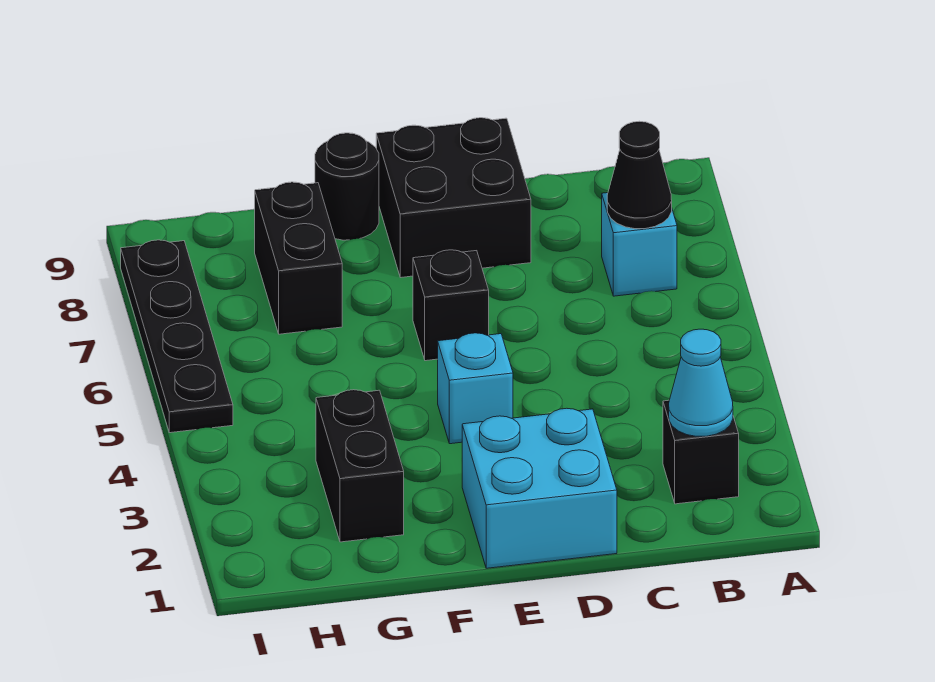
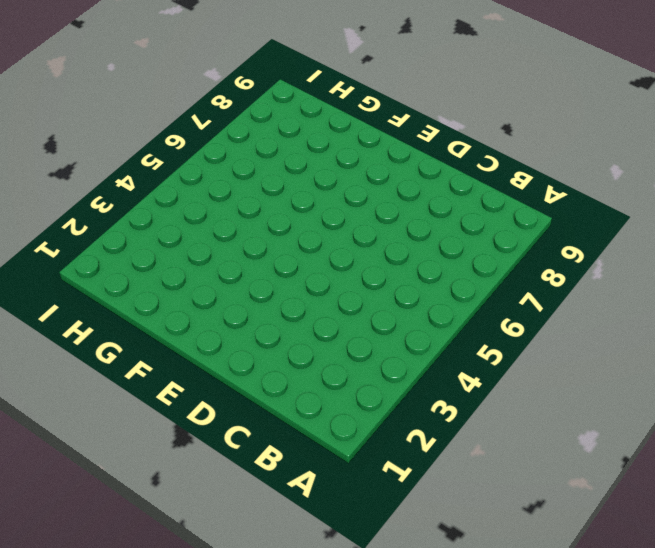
none -> black 1x1 brick [663,400,739,504]
none -> cyan 1x1 brick [602,193,677,296]
none -> cyan 2x2 brick [462,408,617,568]

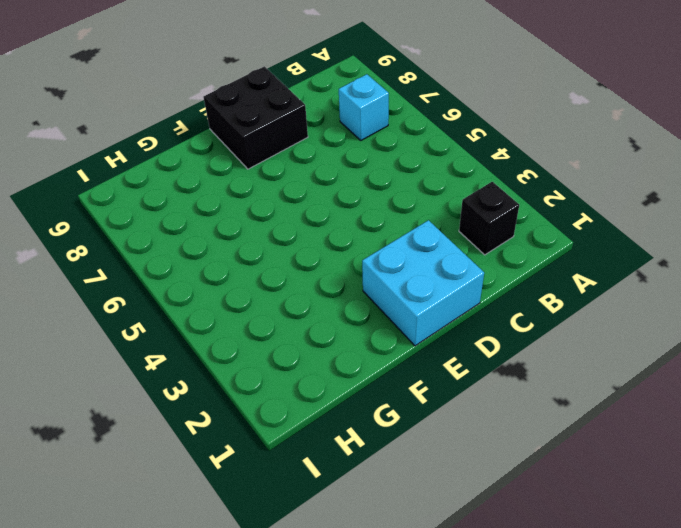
none -> cyan 1x1 brick [438,333,513,444]
none -> black 1x1 brick [413,250,489,361]
none -> black 1x1 round brick [315,133,379,240]

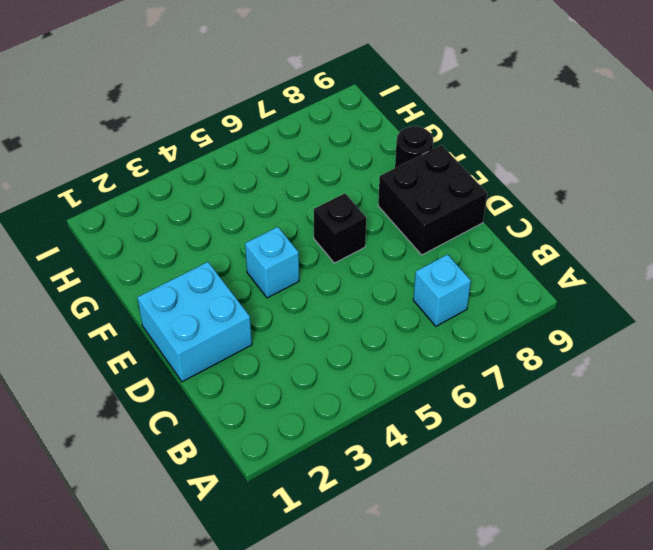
none -> black 1x1 brick [663,400,739,504]
none -> black 1x2 brick [316,390,404,542]
none -> black 1x2 brick [255,182,342,334]

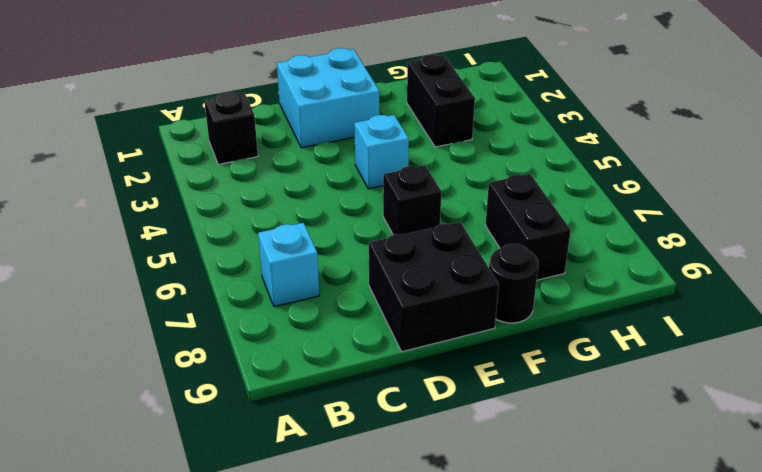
none -> black 1x4 plate [121,240,233,433]
none -> cyan 1x1 cone [669,329,733,436]
none -> black 1x1 cone [607,121,672,229]

